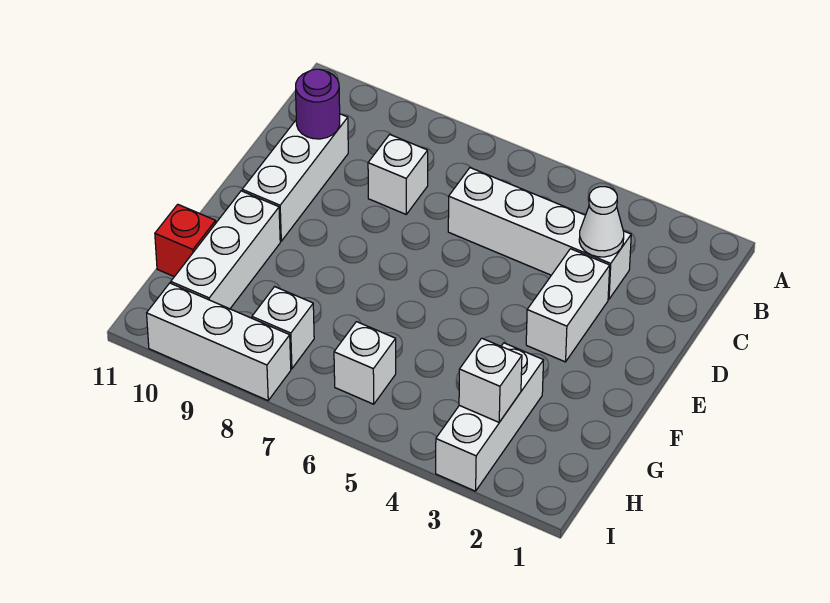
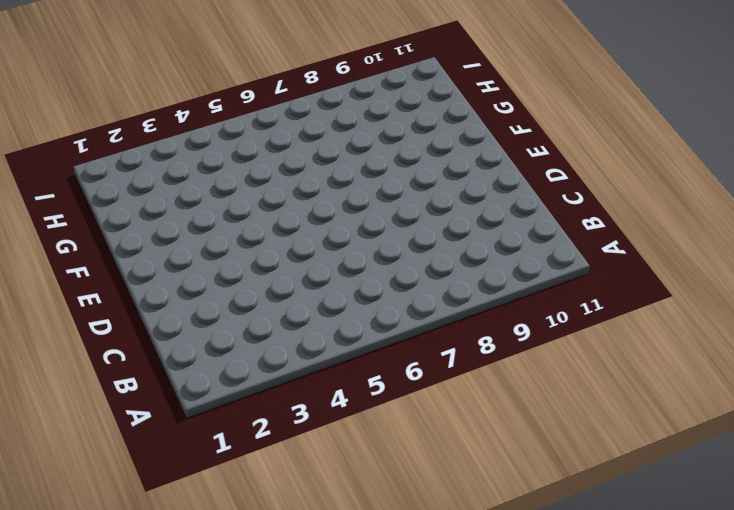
none -> white 1x4 brick [448,168,631,299]
none -> white 1x1 brick [368,134,428,214]
none -> white 1x3 brick [242,114,348,241]

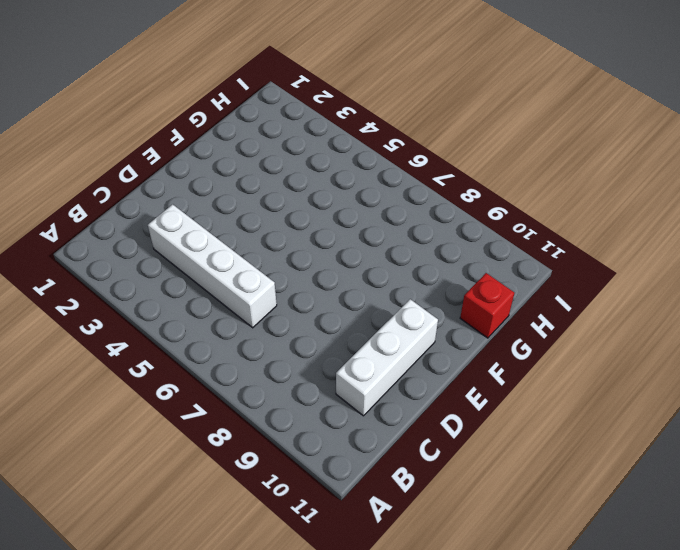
none -> white 1x1 brick [368,134,428,214]
none -> white 1x2 brick [526,249,610,362]
none -> white 1x3 brick [171,191,280,309]

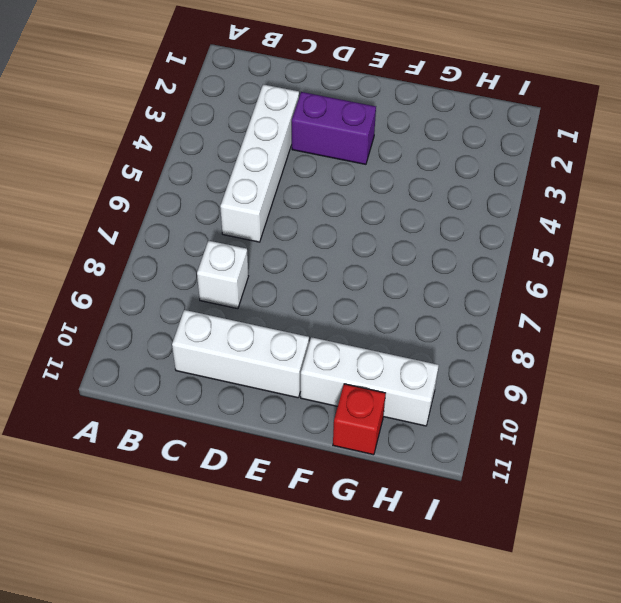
purple 1x2 brick [292,92,376,164] -> white 1x2 brick [526,249,610,362]
none -> white 1x3 brick [436,343,544,491]
none -> white 1x1 brick [334,322,396,404]
none -> white 1x1 brick [252,287,314,369]

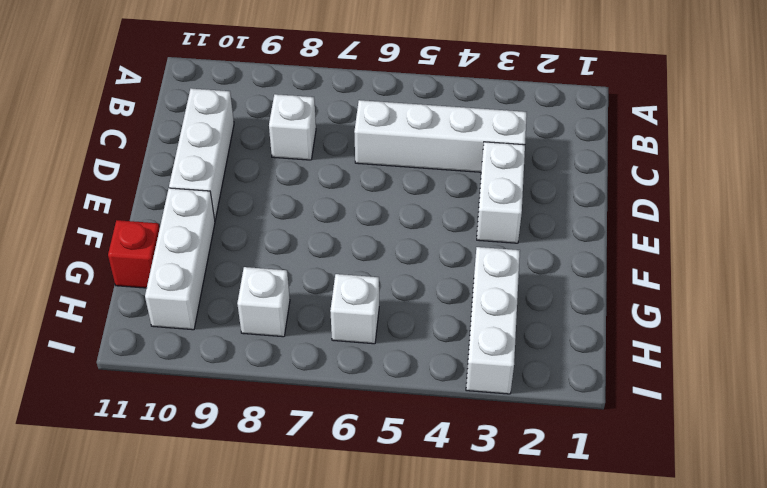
none -> white 1x3 brick [147,283,291,400]
none -> white 1x1 cone [579,187,624,257]
none -> purple 1x1 round brick [296,69,340,139]

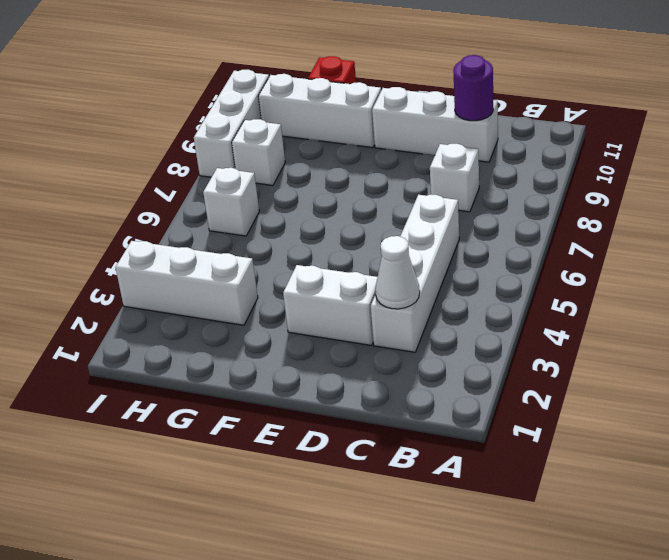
none -> white 1x1 brick [459,338,522,422]

